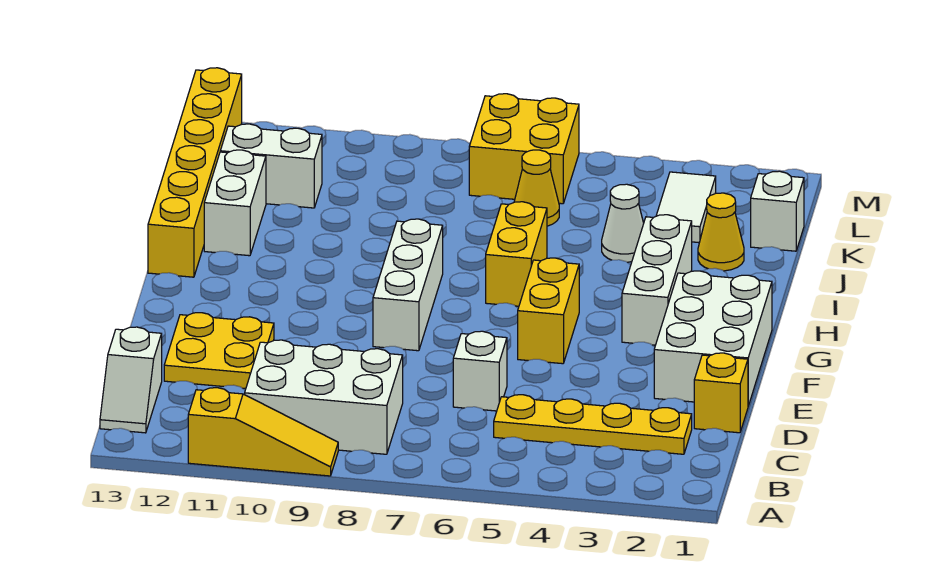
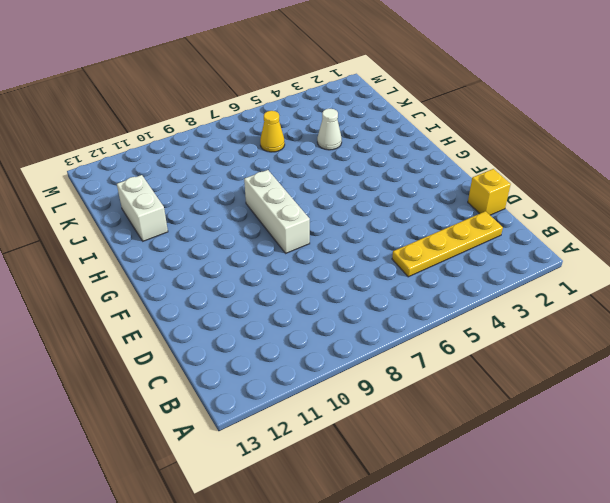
none -> yellow 1x3 slope [188,388,338,476]
none -> white 2x3 brick [245,340,403,454]
none -> white 1x2 slope [100,327,162,433]

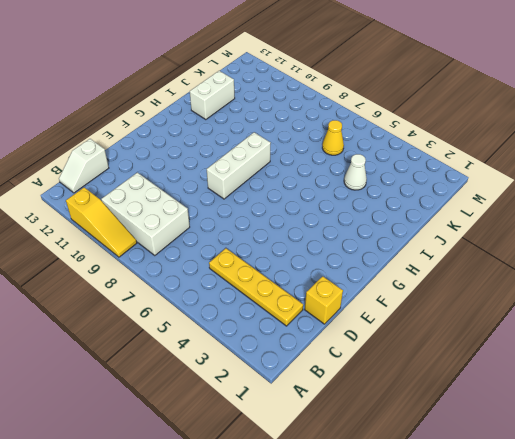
none -> white 1x1 brick [453,331,507,411]
none -> yellow 2x2 plate [164,313,274,388]
none -> white 2x3 brick [654,271,772,406]

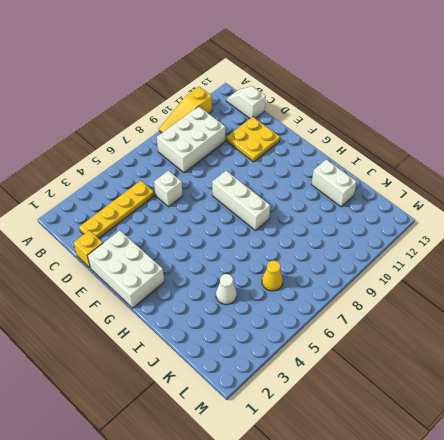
none -> yellow 1x2 brick [518,258,579,364]
none -> white 1x3 brick [622,215,692,345]
none -> yellow 1x2 brick [486,202,547,306]

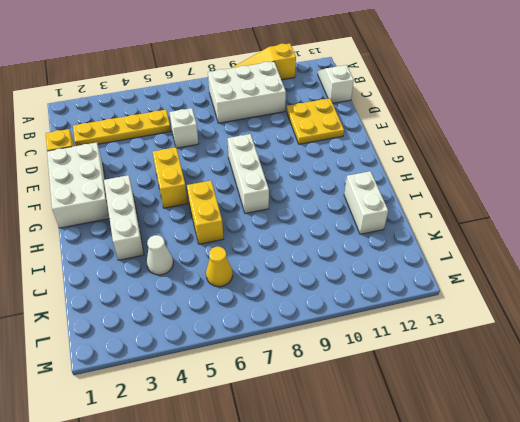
none -> yellow 1x6 brick [148,68,242,277]
none -> yellow 1x1 cone [698,193,744,271]
none -> white 1x1 brick [751,171,804,251]

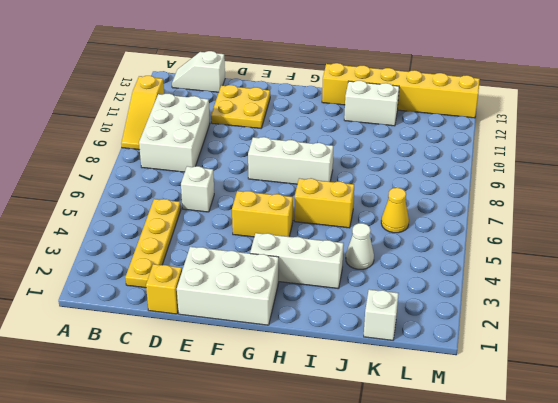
none -> yellow 1x1 cone [698,193,744,271]
none -> white 1x2 tile [656,172,716,243]
none -> white 1x2 brick [220,124,322,208]

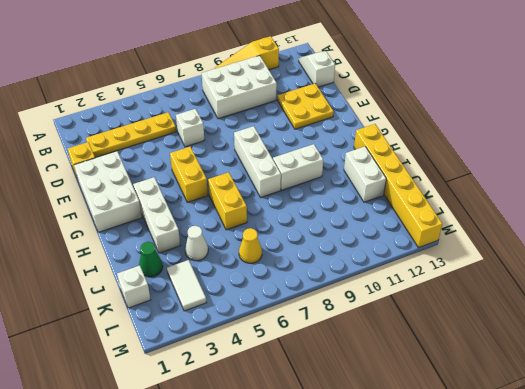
white 1x2 brick [273,144,323,190] -> white 1x2 brick moved to [220,124,322,208]
green 1x1 cone [139,242,163,277] -> yellow 1x1 cone [698,193,744,271]
none -> yellow 2x2 brick [469,94,579,204]

